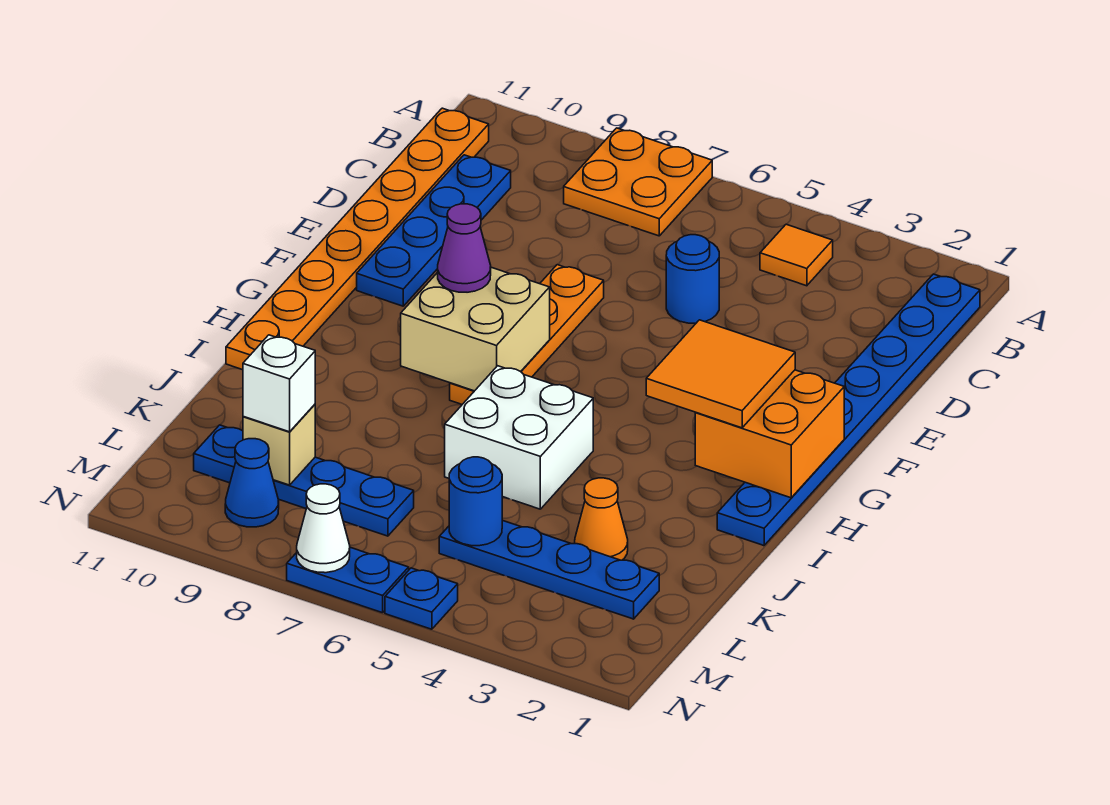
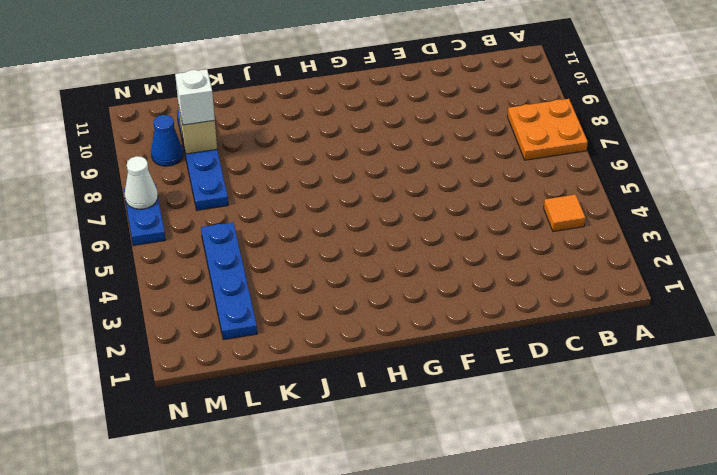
none -> blue 1x8 plate [717,274,980,546]
none -> orange 1x8 plate [226,108,489,370]
none -> blue 1x4 plate [357,155,511,306]

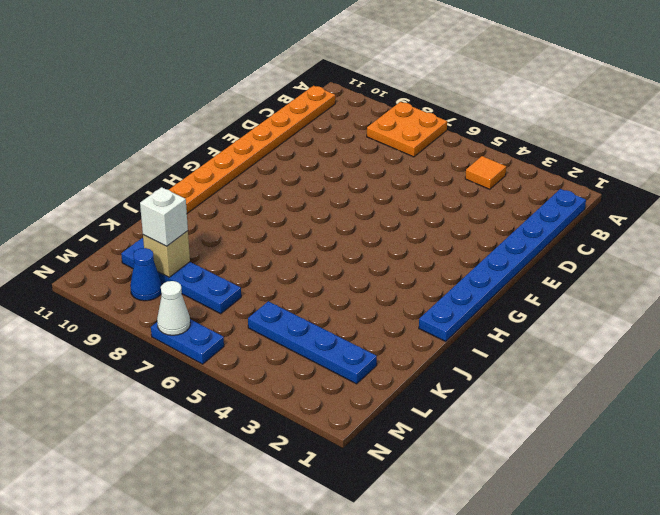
none -> blue 1x4 plate [357,155,511,306]
none -> blue 1x1 round brick [666,235,719,323]
none -> orange 1x4 plate [450,265,604,404]

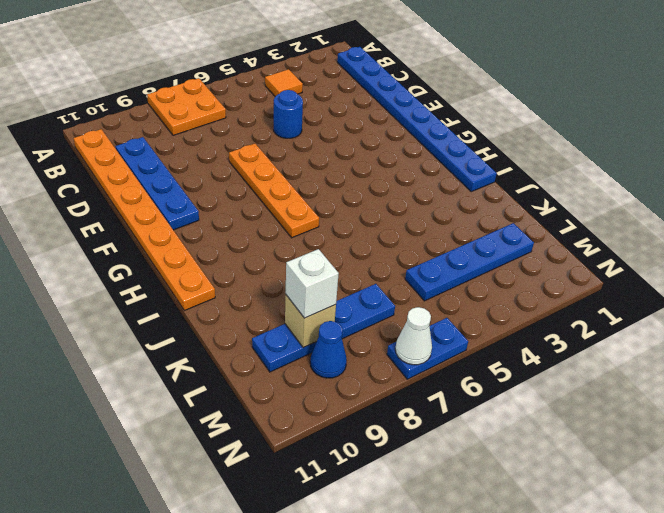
none -> white 2x2 brick [445,366,593,509]
none -> orange 1x1 cone [575,478,628,560]
none -> blue 1x1 plate [385,568,458,629]

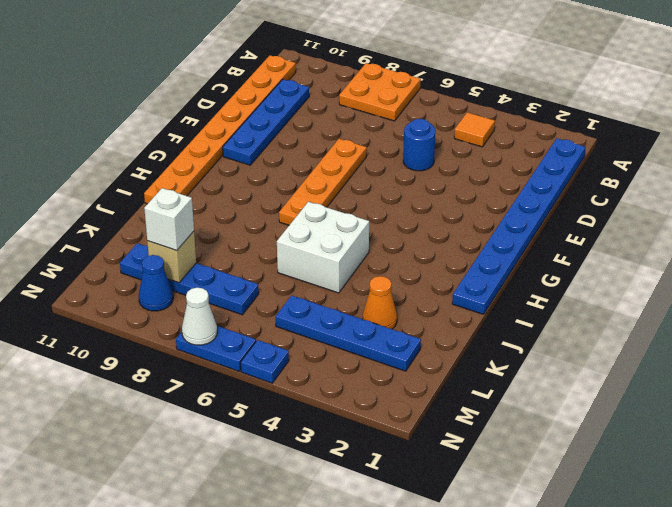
none -> orange 2x2 brick [695,370,844,498]
none -> tan 2x2 brick [401,267,550,391]
none -> blue 1x1 round brick [449,457,502,546]

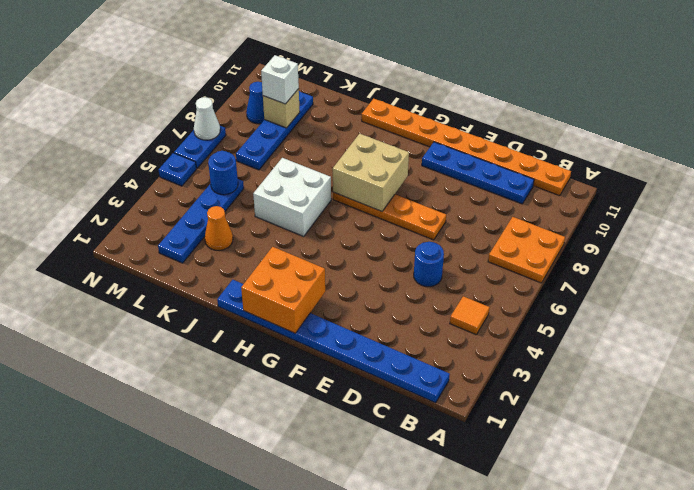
none -> orange 2x2 tile [646,320,795,428]
none -> purple 1x1 cone [438,204,491,292]

